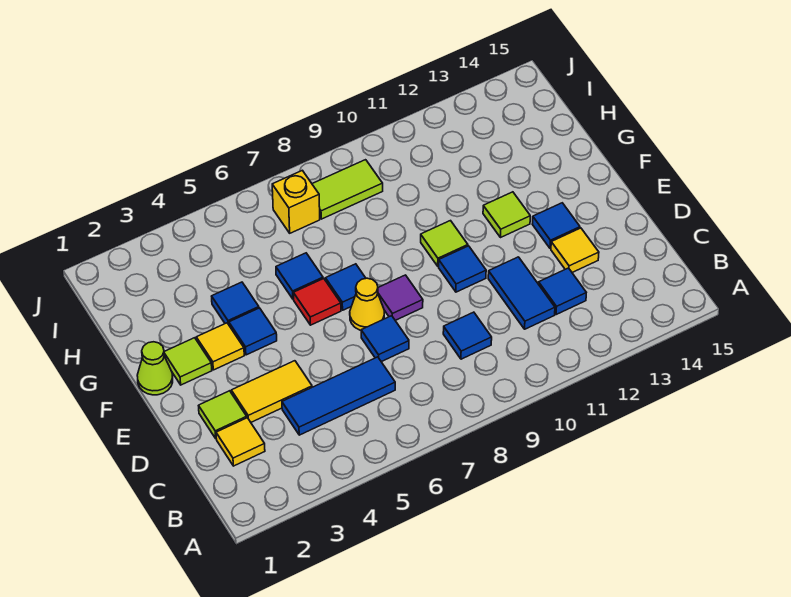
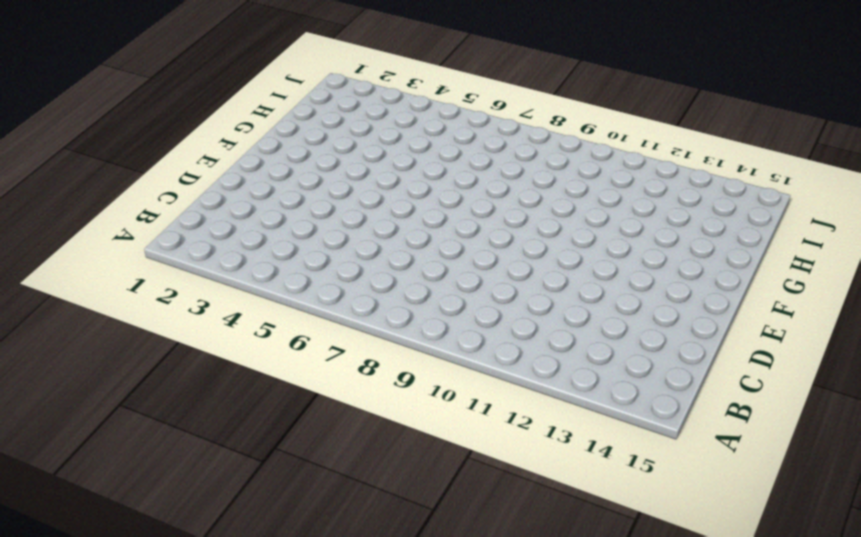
none -> yellow 1x1 tile [216,418,265,466]
none -> blue 1x3 tile [282,357,395,435]
none -> blue 1x1 tile [443,312,492,359]

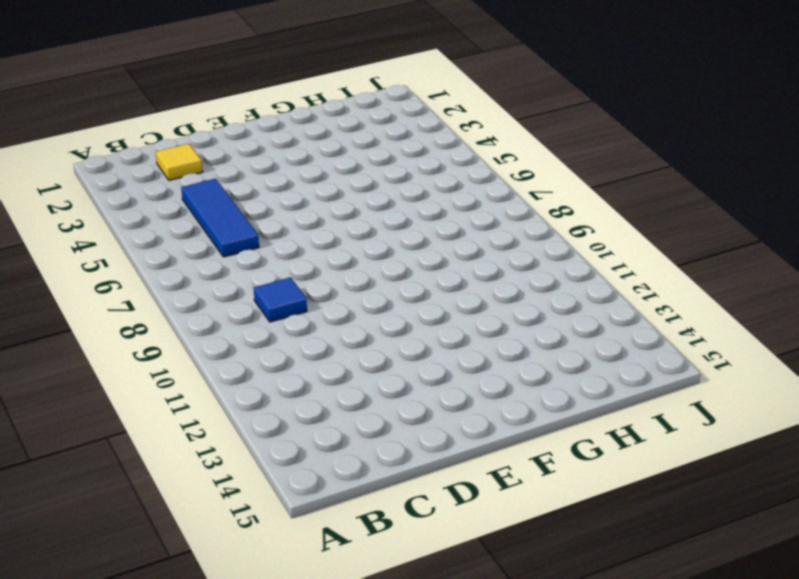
none -> blue 1x2 tile [488,257,555,329]
none -> blue 1x1 tile [539,268,586,315]
none -> lime 1x1 tile [199,391,247,438]

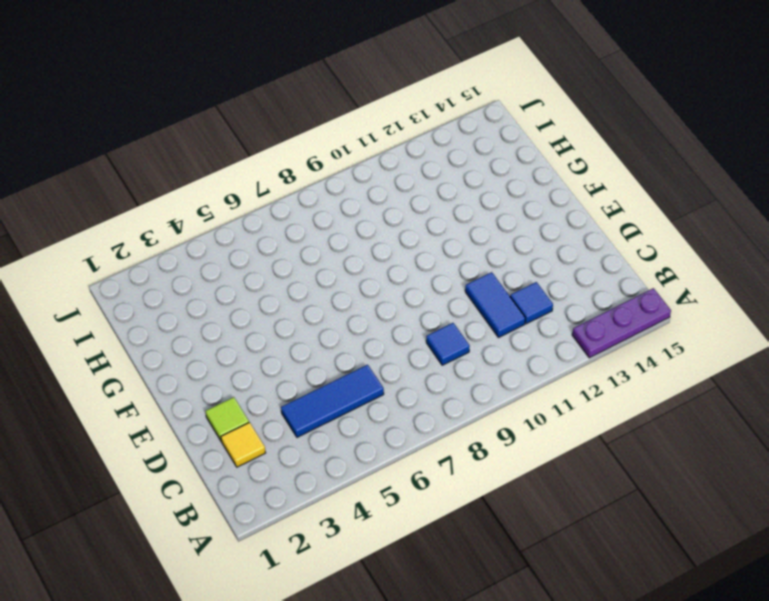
purple 1x3 plate [572,288,671,358] -> none
none -> yellow 1x2 tile [231,361,312,422]
none -> blue 1x1 tile [361,316,409,362]
none -> yellow 1x1 tile [551,228,599,272]

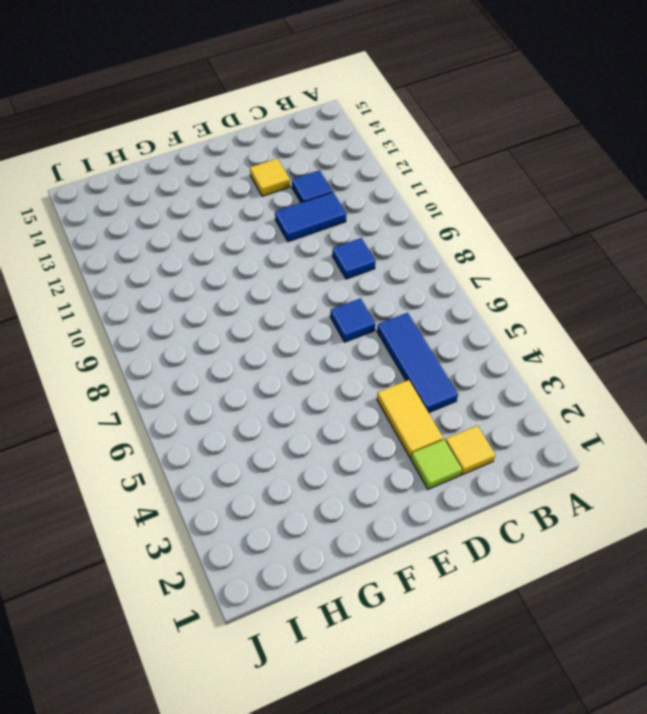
none -> yellow 1x1 cone [350,278,384,330]
none -> purple 1x1 tile [378,275,423,320]
none -> blue 1x1 tile [439,246,486,292]

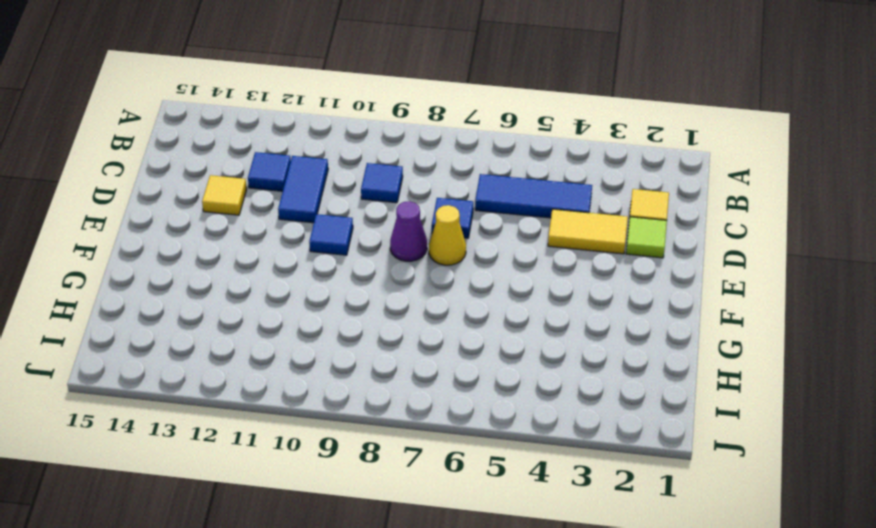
purple 1x1 cone [390,201,427,261] -> purple 1x1 tile [378,275,423,320]
none -> blue 1x1 tile [532,203,580,249]
none -> lime 1x1 cone [137,342,173,395]
none -> lime 1x1 tile [164,338,212,385]

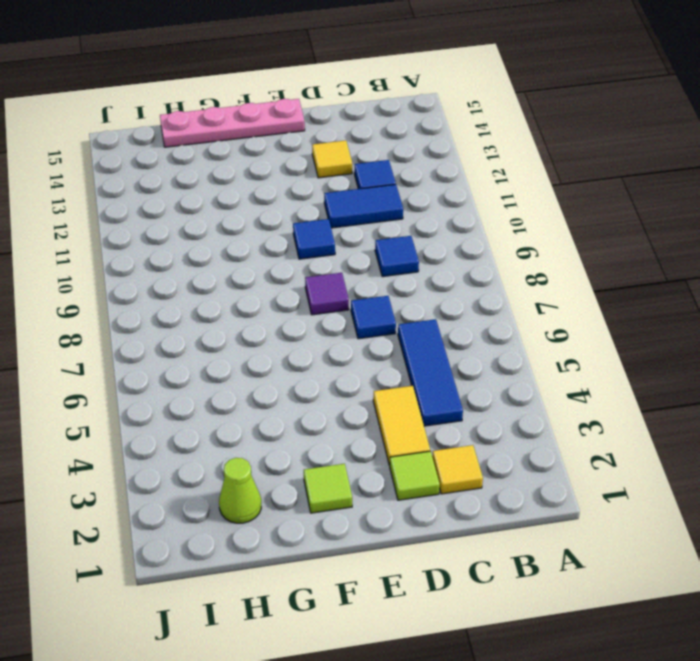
pink 1x4 plate [160,99,305,147] -> none
lime 1x1 cone [219,458,261,523] -> lime 1x1 cone moved to [137,342,173,395]
none -> yellow 1x1 cone [350,278,384,330]
none -> blue 1x1 tile [532,203,580,249]
none -> yellow 1x1 tile [196,323,244,370]

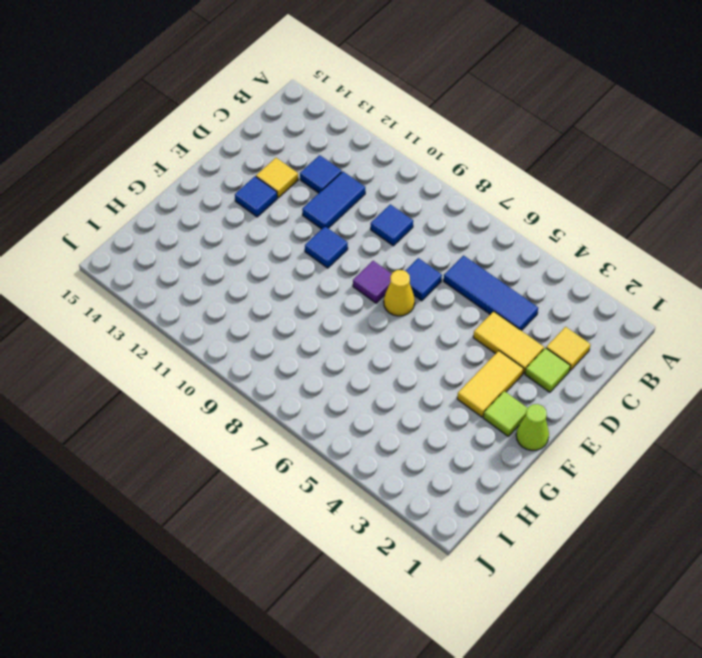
yellow 1x2 tile [457,351,524,417] -> yellow 1x1 tile [196,323,244,370]
none -> blue 1x1 tile [229,308,277,355]
none -> red 1x1 tile [293,279,341,325]
none -> blue 1x1 tile [325,264,366,310]

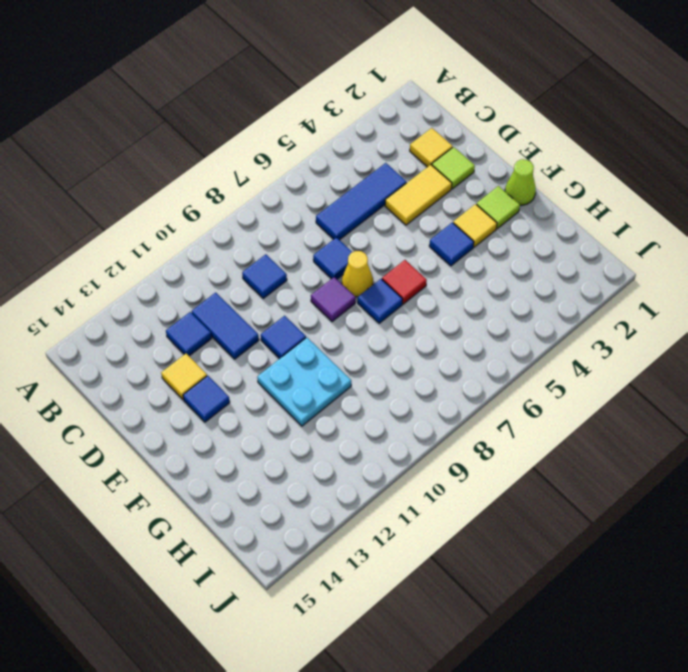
cyan 2x2 plate [257,338,351,426] -> lime 1x1 tile [421,221,468,266]
none -> lime 1x1 tile [483,192,530,238]
none -> blue 1x1 tile [212,282,259,325]
none -> blue 1x1 tile [276,253,323,299]

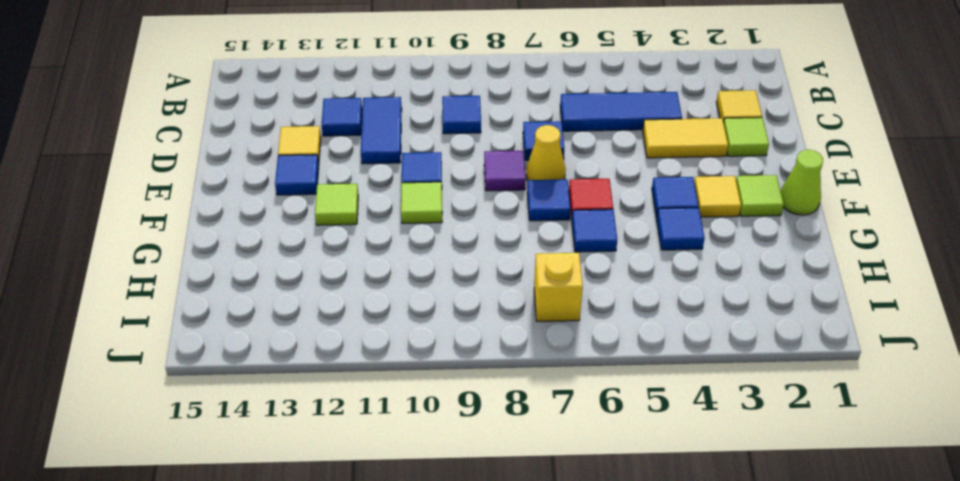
none -> lime 1x2 tile [312,160,383,219]

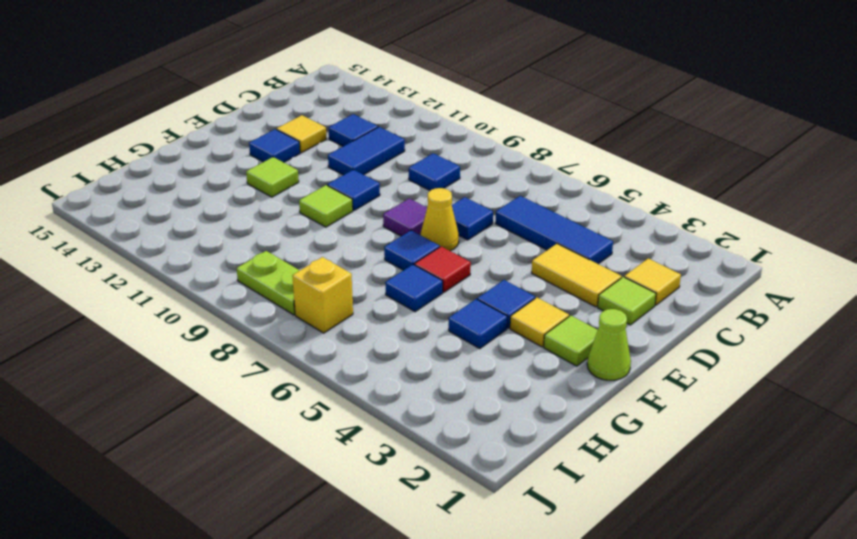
lime 1x2 plate [237,251,300,315] -> lime 1x2 tile [312,160,383,219]

